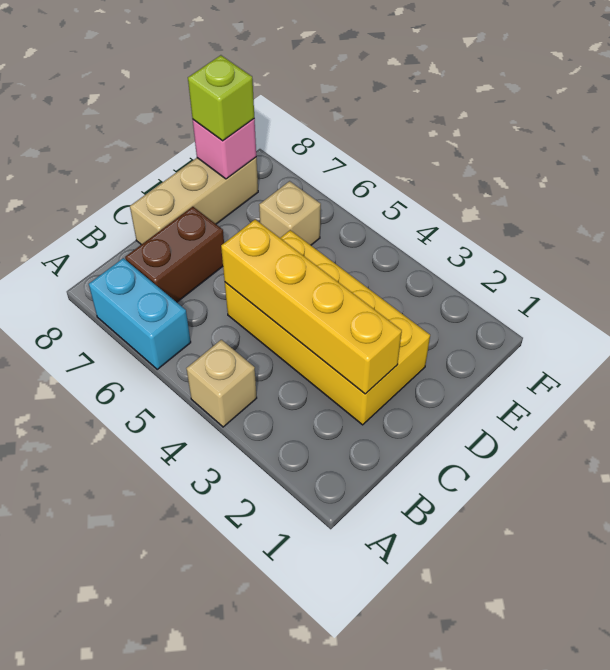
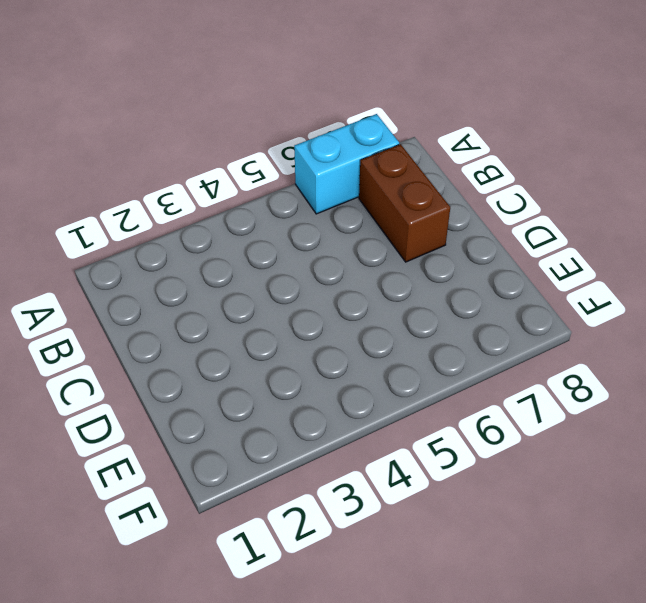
none -> tan 1x1 brick [186,340,257,427]
none -> yellow 2x4 brick [225,230,430,425]

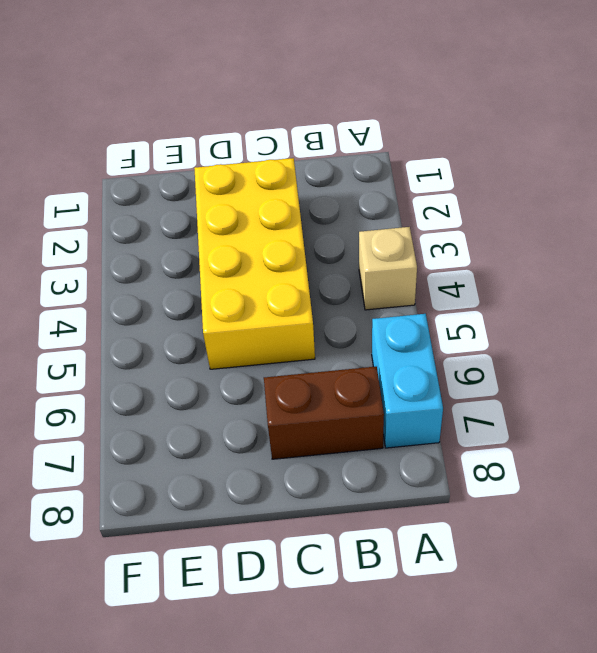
none -> tan 1x3 brick [130,157,258,245]
none -> tan 1x1 brick [259,181,321,245]

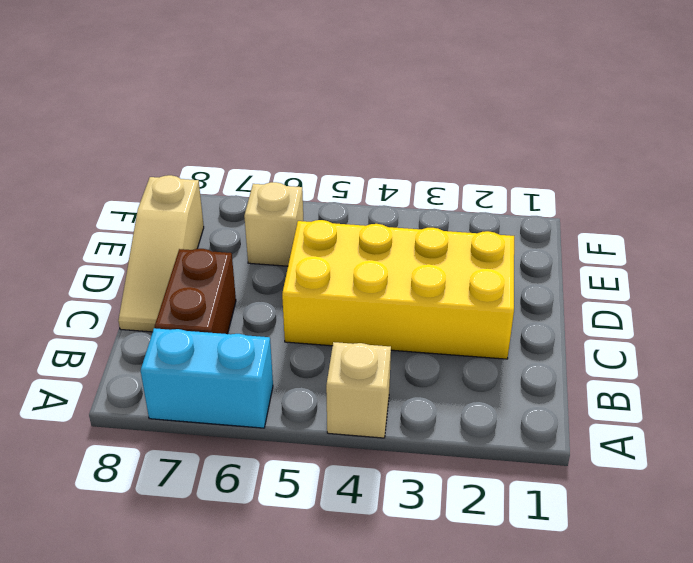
tan 1x3 slope [118,175,204,332] -> tan 1x3 brick [130,157,258,245]
none -> yellow 1x4 brick [221,220,402,394]
none -> pink 1x1 brick [193,119,256,179]

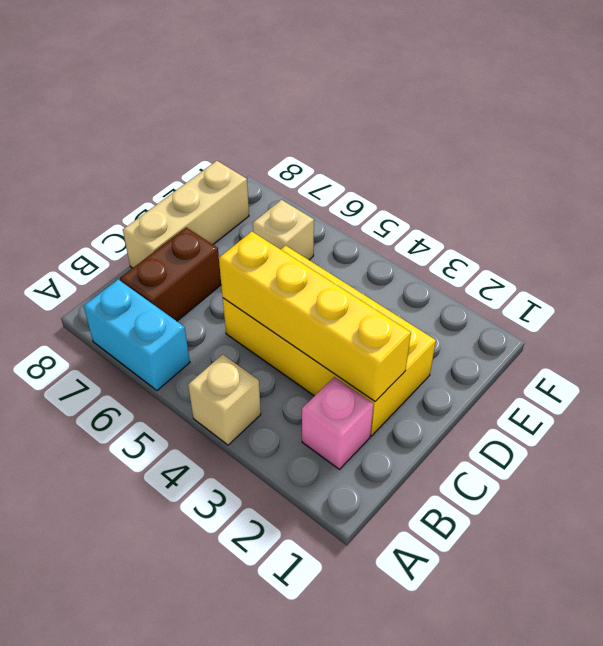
pink 1x1 brick [302,377,373,469] -> pink 1x1 brick moved to [193,119,256,179]
none -> lime 1x1 brick [188,55,254,141]

